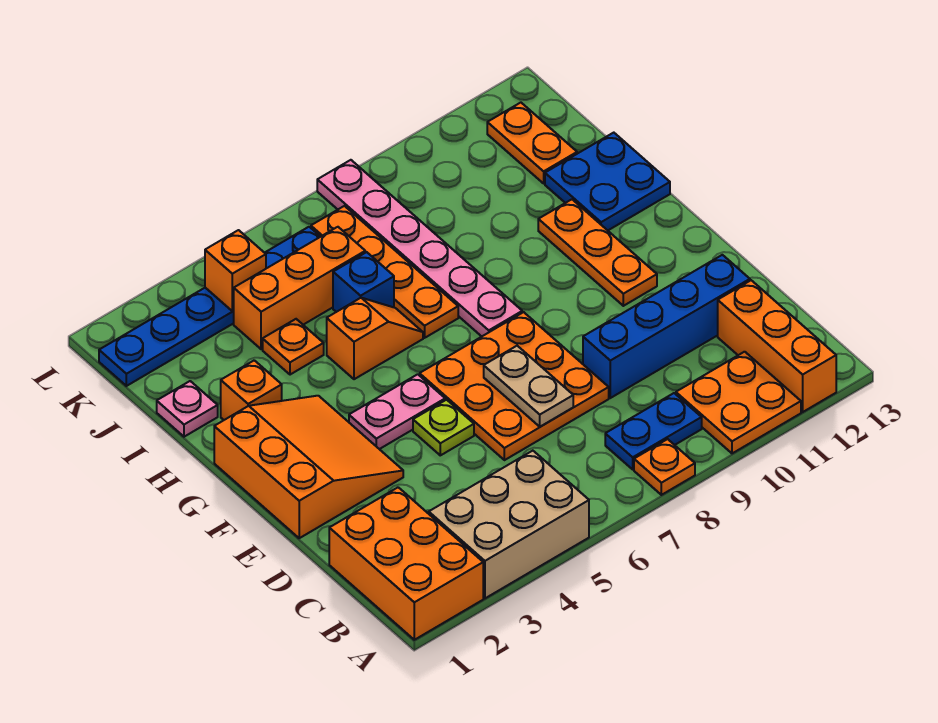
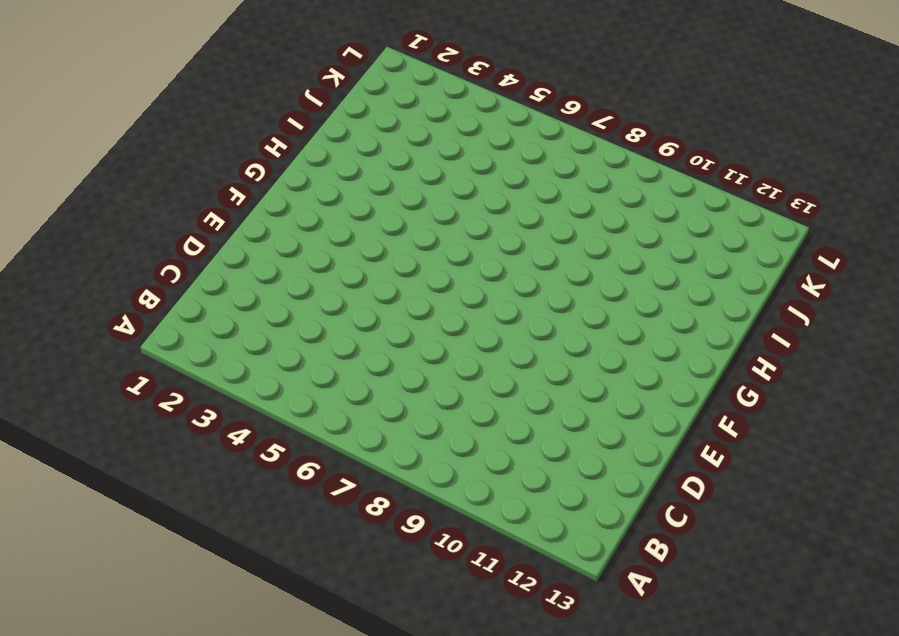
none -> orange 2x3 brick [329,487,483,640]
none -> tan 2x3 brick [429,451,589,598]
none -> orange 1x1 plate [634,439,695,495]

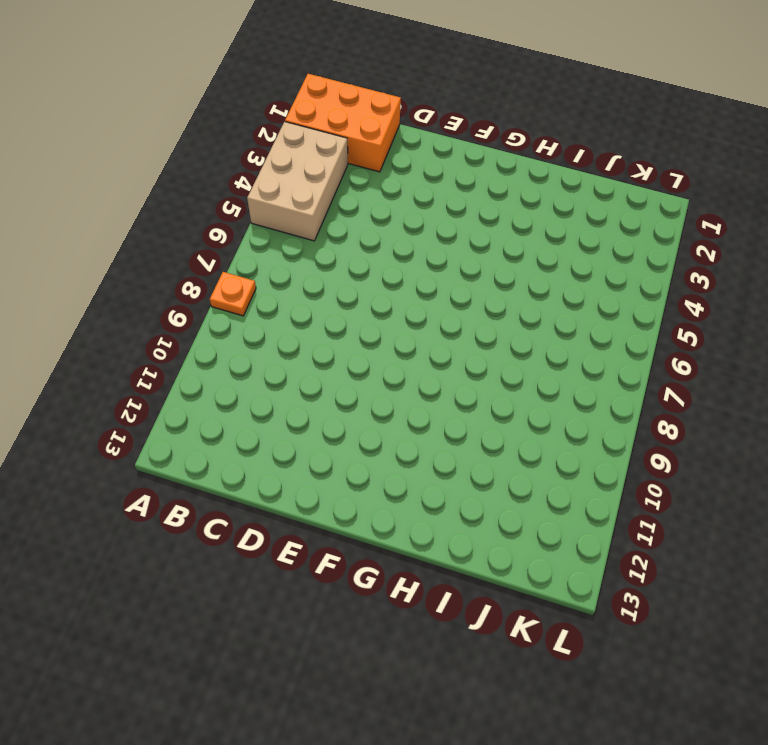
none -> orange 2x2 plate [676,352,801,453]
none -> orange 1x3 brick [718,280,836,412]
none -> blue 1x2 plate [605,393,702,469]

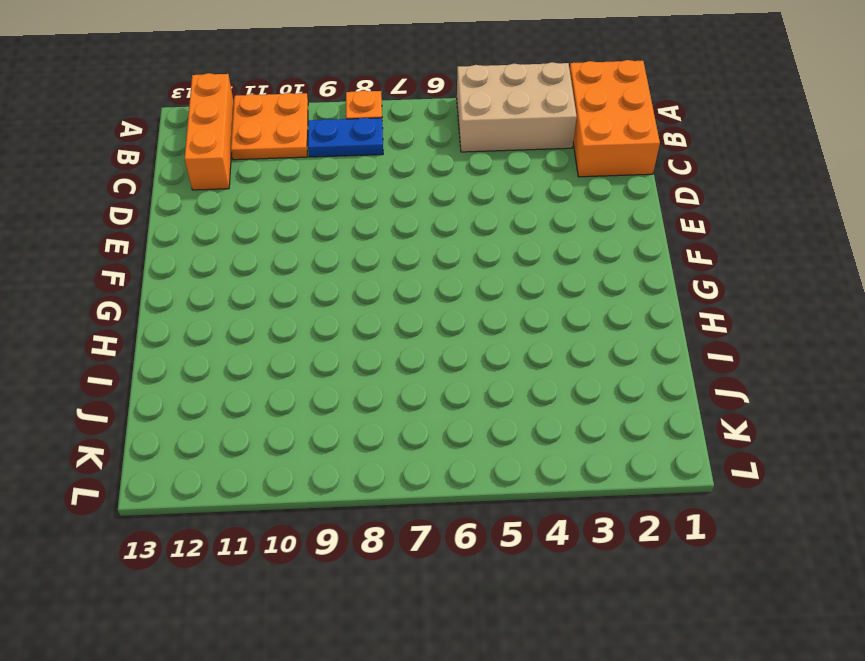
none -> orange 3x3 plate [420,312,609,460]
none -> blue 1x4 brick [583,255,750,398]
none -> orange 3x3 slope [214,396,403,538]

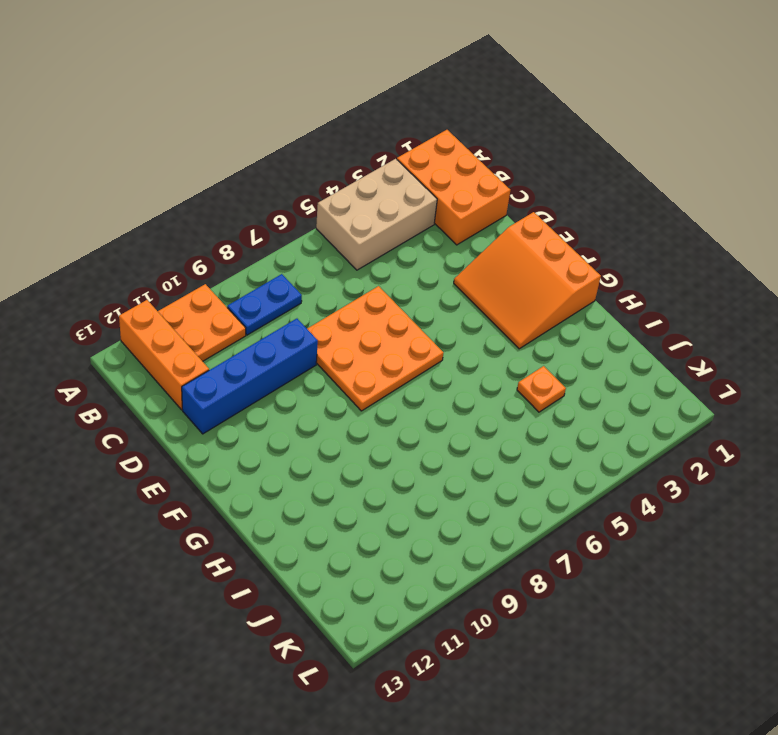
none -> orange 1x1 plate [634,439,695,495]
none -> lime 1x1 plate [413,400,474,455]
none -> pink 1x2 plate [349,374,445,449]

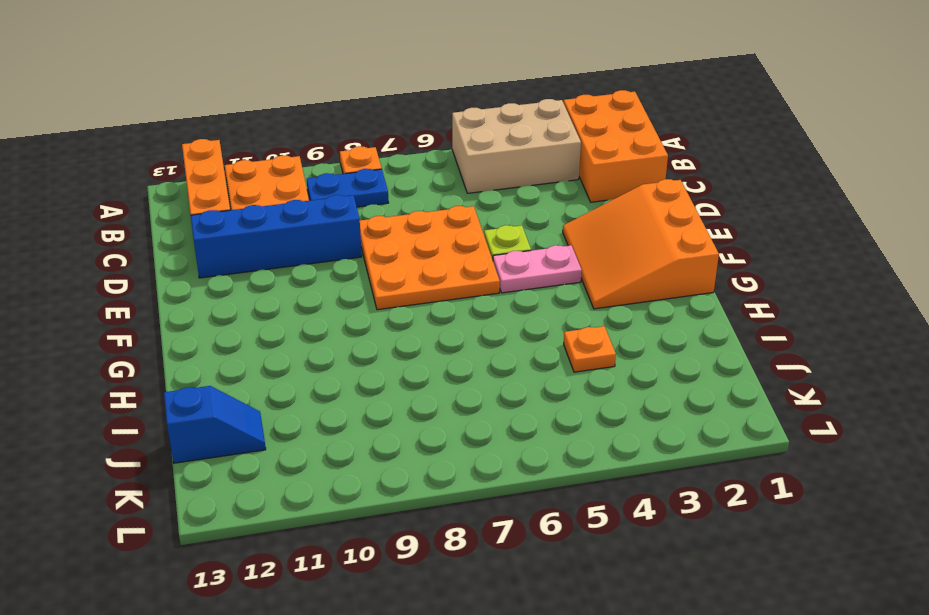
blue 1x2 slope [164,386,266,463] -> orange 1x2 plate [487,103,577,183]
none -> orange 1x3 plate [538,199,657,306]
none -> pink 1x6 plate [317,160,522,336]
none -> orange 1x1 brick [221,360,282,420]

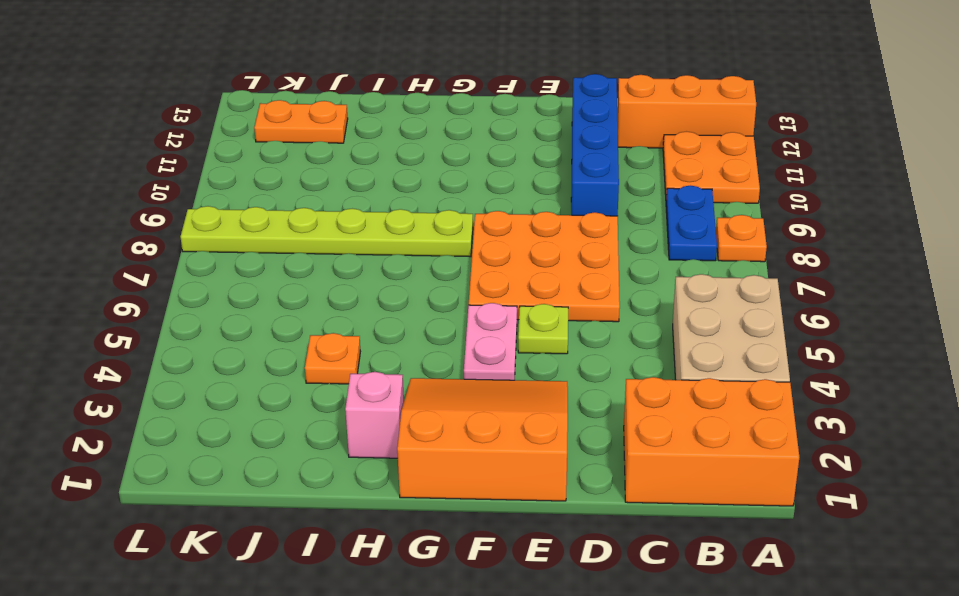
lime 1x6 plate [181,206,473,257] -> pink 1x6 plate [317,160,522,336]
pink 1x1 brick [345,372,404,458] -> orange 1x1 brick [221,360,282,420]
none -> orange 1x3 plate [538,199,657,306]
none -> orange 1x2 slope [327,298,423,379]
none -> orange 1x4 plate [311,206,458,338]

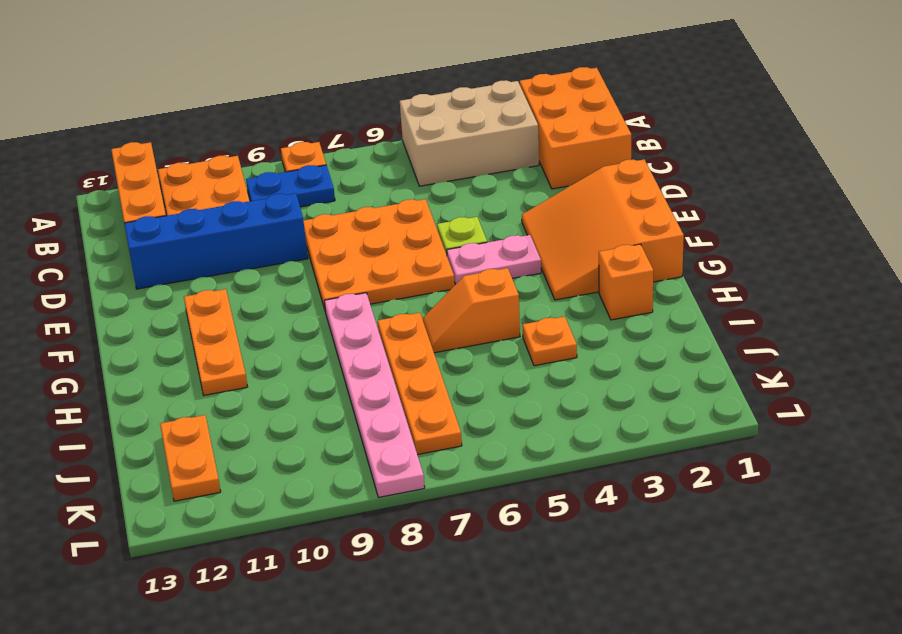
none -> blue 2x2 plate [545,133,670,230]
none -> pink 1x1 plate [157,381,218,437]
none -> blue 1x1 brick [333,252,394,312]

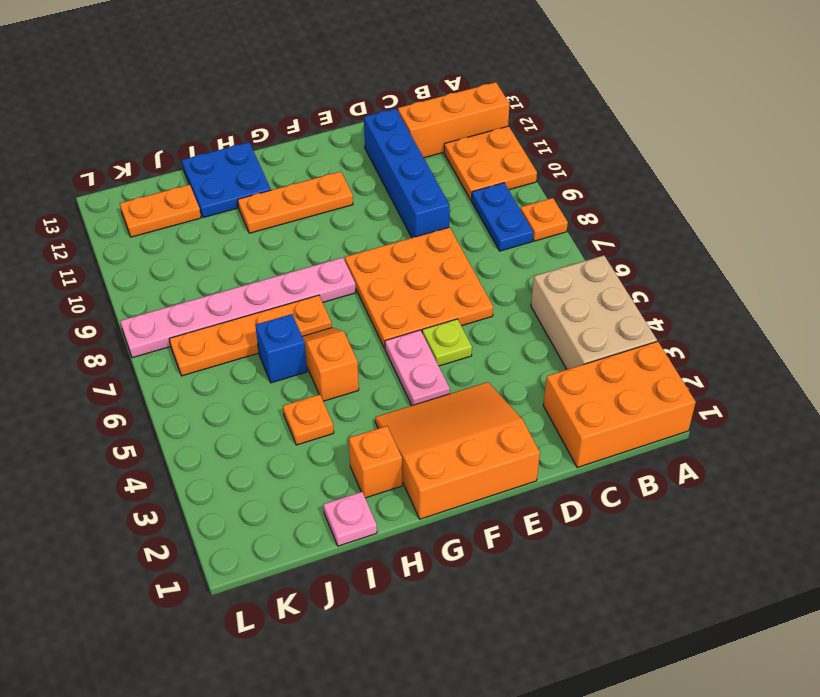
none -> orange 1x3 brick [234,227,365,349]
none -> blue 1x6 plate [99,227,320,386]
none -> tan 1x2 plate [484,346,573,427]

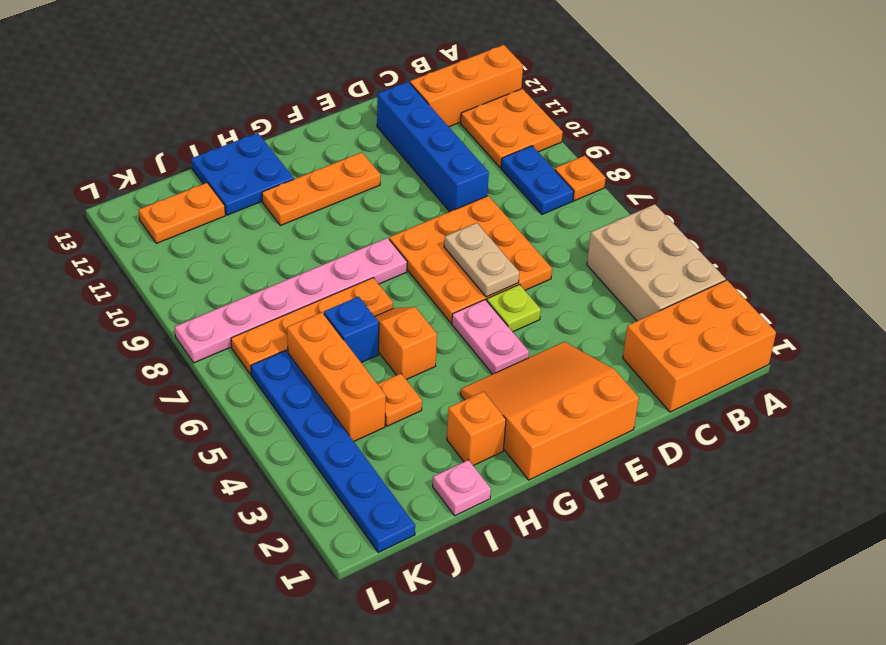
tan 1x2 plate [444,223,519,297] -> tan 1x2 plate turned to [484,346,573,427]
none -> orange 1x1 brick [205,230,266,311]

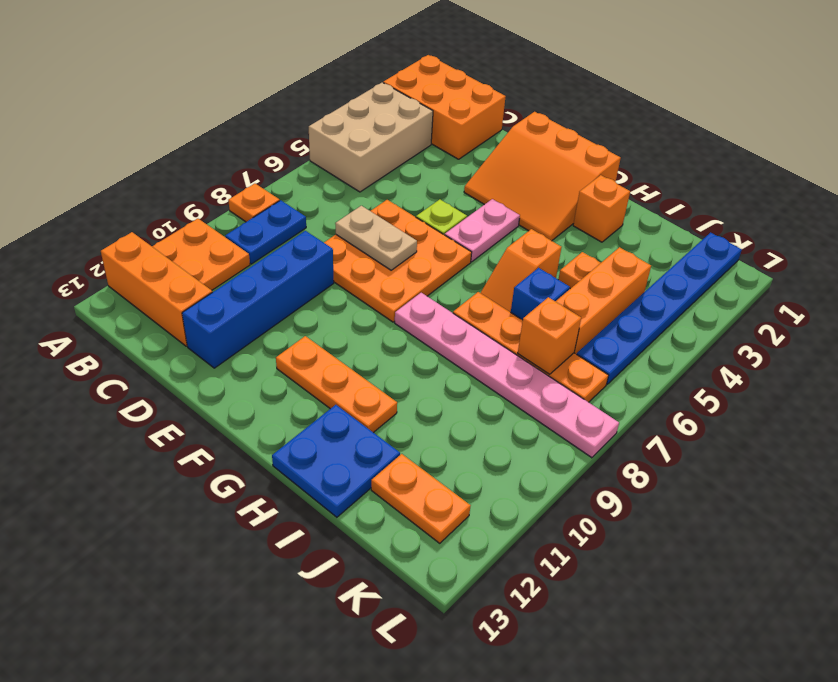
orange 1x1 brick [518,297,581,374] -> orange 1x1 brick moved to [205,230,266,311]
none -> pink 1x1 plate [157,381,218,437]

